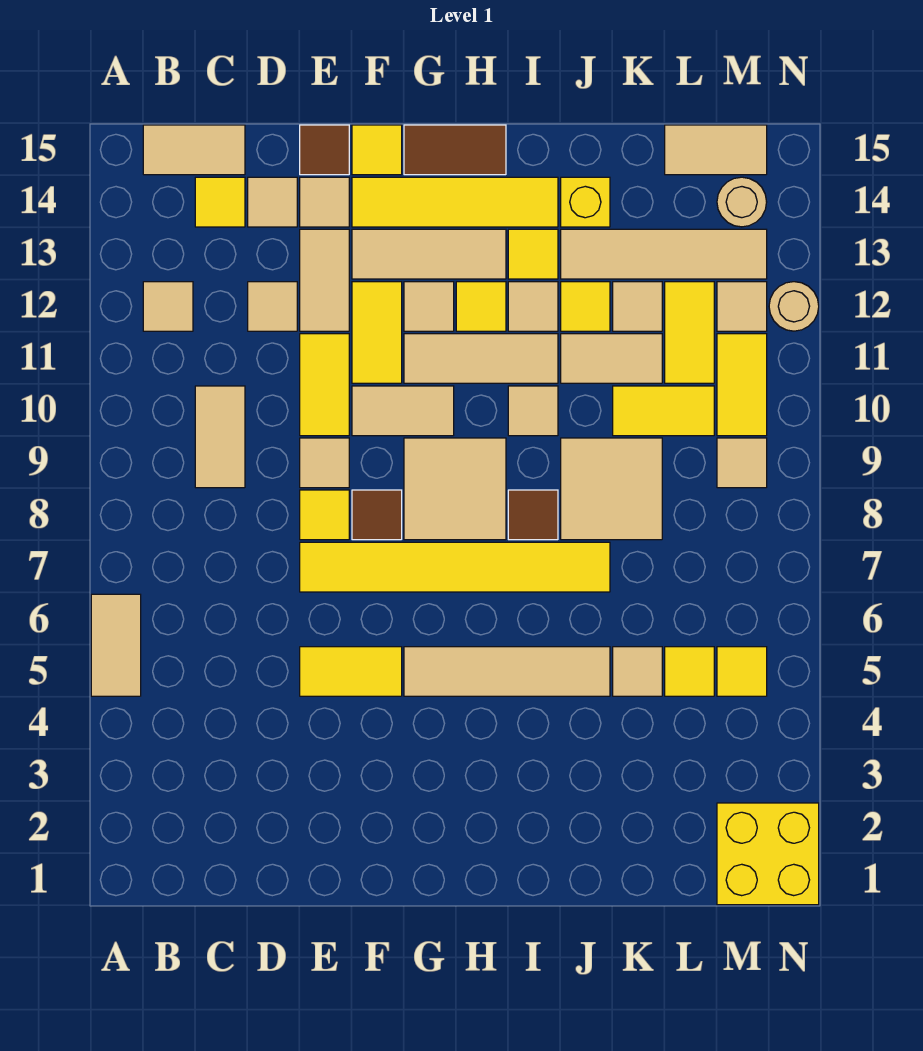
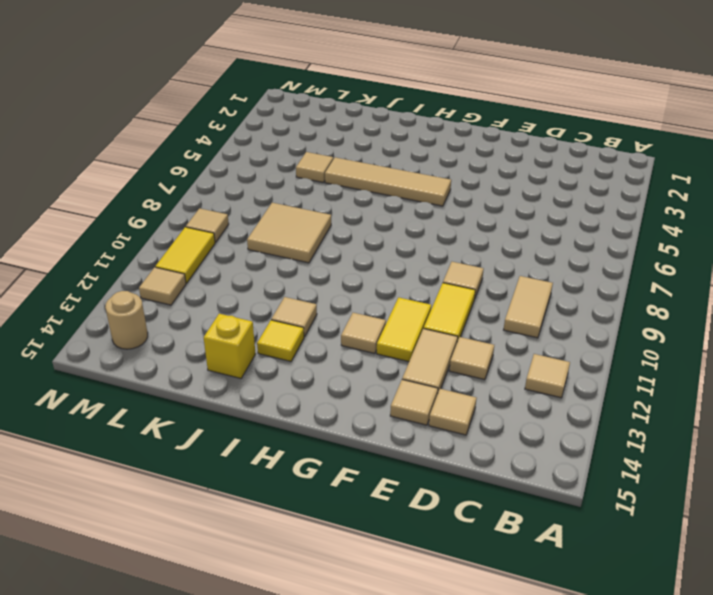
none -> tan 1x2 tile [91,594,141,696]
none -> tan 1x2 tile [143,125,245,175]
none -> yellow 1x1 tile [195,177,245,227]
none -> yellow 1x2 tile [300,647,402,696]

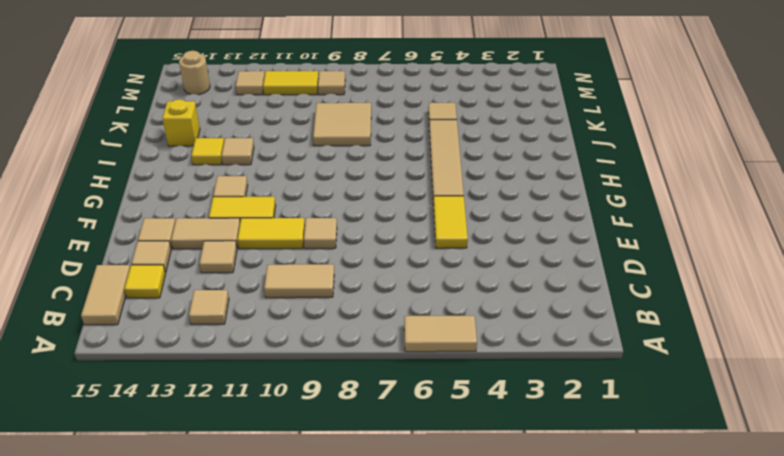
none -> yellow 1x6 tile [300,542,610,592]
none -> yellow 1x1 tile [300,490,349,540]
none -> brown 1x1 tile [300,125,349,175]
none -> brown 1x1 tile [352,490,402,540]

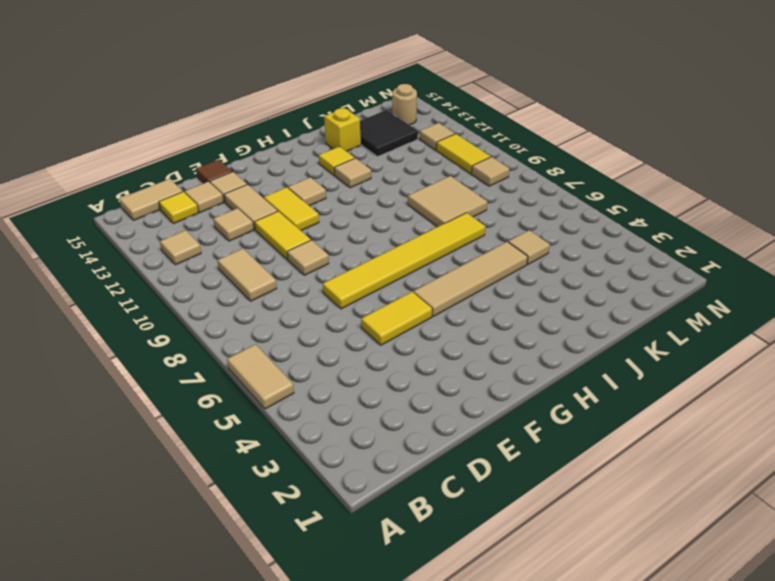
black 2x2 tile [360,110,418,157] -> tan 1x4 tile [561,229,767,279]
none -> yellow 1x1 tile [300,490,349,540]
none -> brown 1x1 tile [352,490,402,540]
none -> tan 1x2 tile [352,386,454,436]
none -> tan 1x3 tile [352,229,506,279]

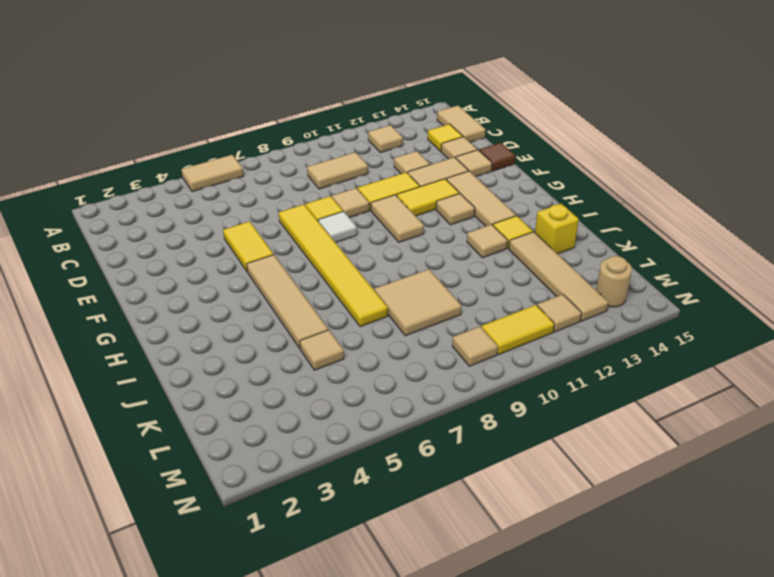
white 1x1 tile [318,211,357,243] -> brown 1x1 tile [352,490,402,540]
none -> yellow 1x4 tile [352,177,558,227]
none -> yellow 1x1 tile [352,125,402,175]
none -> tan 2x2 tile [404,438,506,540]
none -> tan 1x3 tile [404,334,558,383]

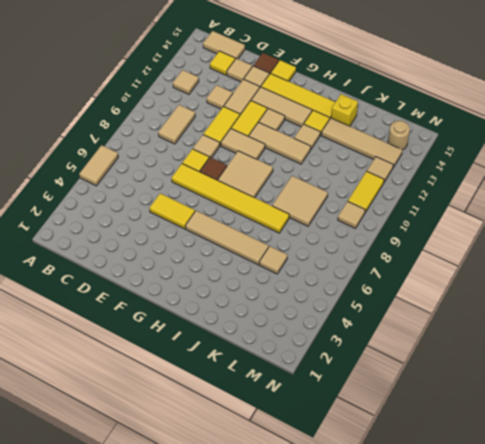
none -> brown 1x2 tile [404,125,506,175]
none -> yellow 1x1 tile [456,282,506,331]
none -> brown 1x1 tile [508,490,558,540]
none -> tan 1x1 tile [508,386,558,436]

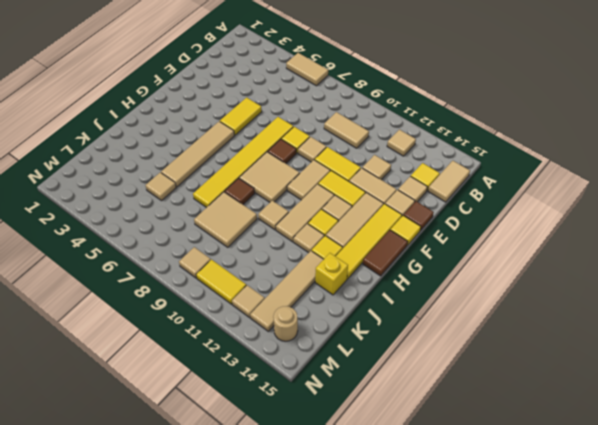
none -> tan 1x2 tile [561,334,662,383]
none -> yellow 1x1 tile [561,282,610,331]
none -> yellow 1x2 tile [613,386,714,436]
none -> tan 1x1 tile [613,282,662,331]

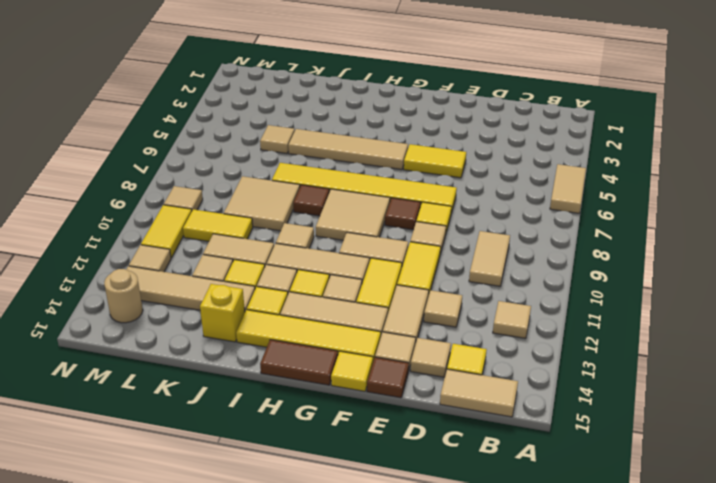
none -> yellow 1x1 tile [665,647,714,696]
none -> yellow 1x2 tile [665,282,714,383]
none -> tan 1x2 tile [665,125,767,175]
none -> yellow 2x2 brick [717,803,819,905]

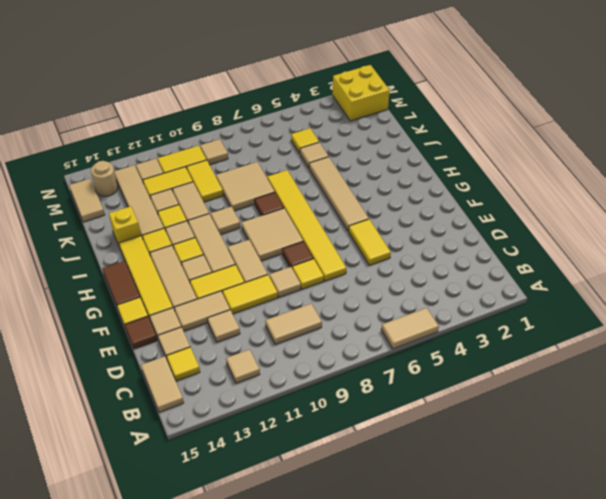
none -> yellow 1x1 tile [717,647,767,696]
none -> tan 1x1 round brick [769,282,819,331]

